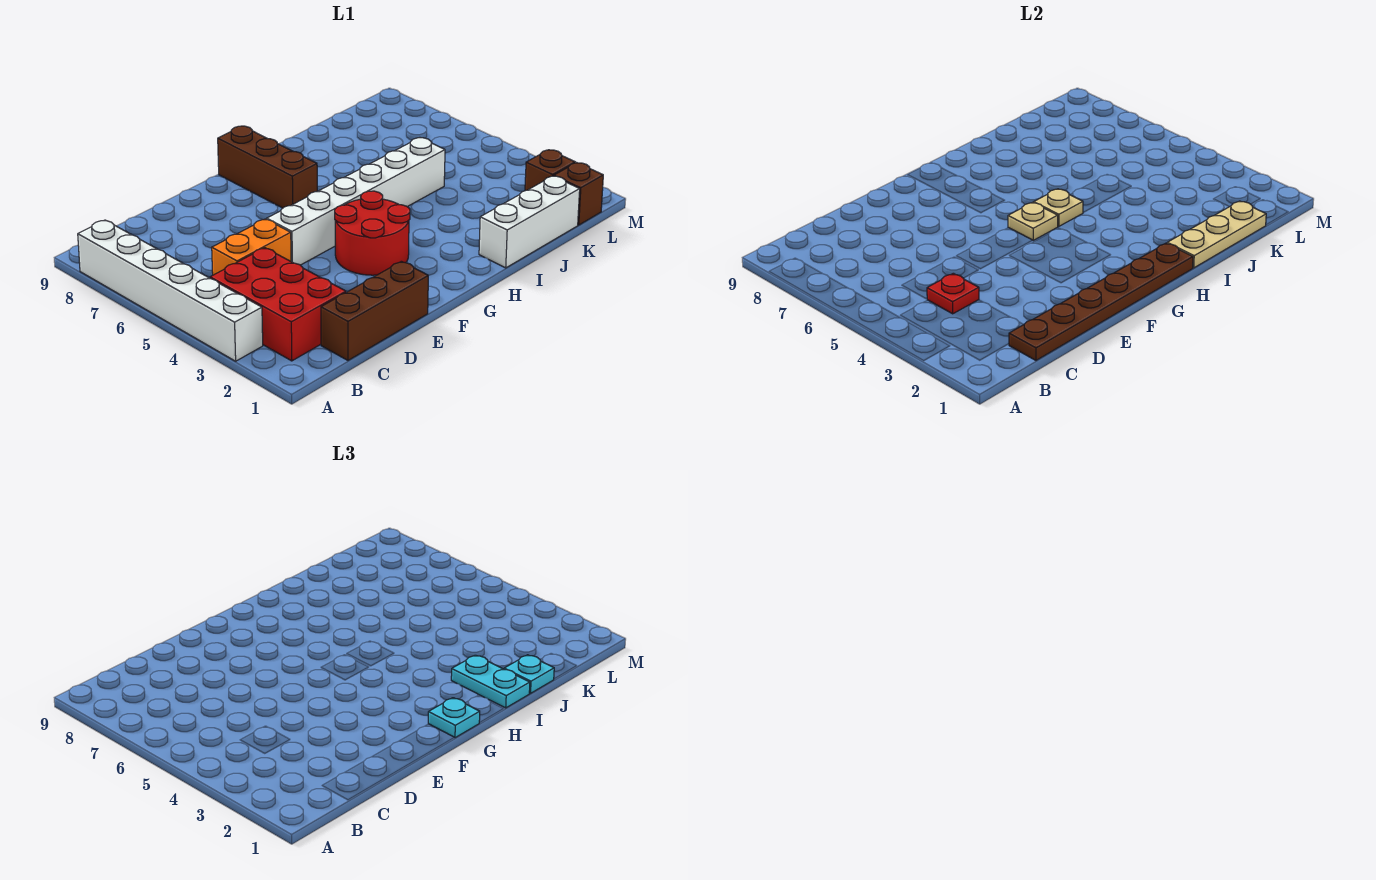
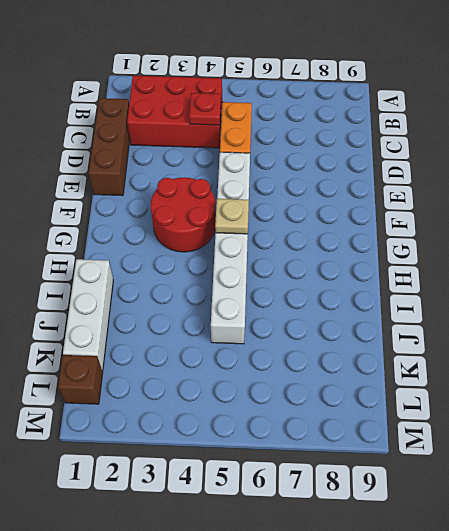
none -> white 1x6 brick [78,220,263,361]
none -> brown 1x3 brick [218,126,317,208]
none -> brown 1x1 brick [525,150,575,191]

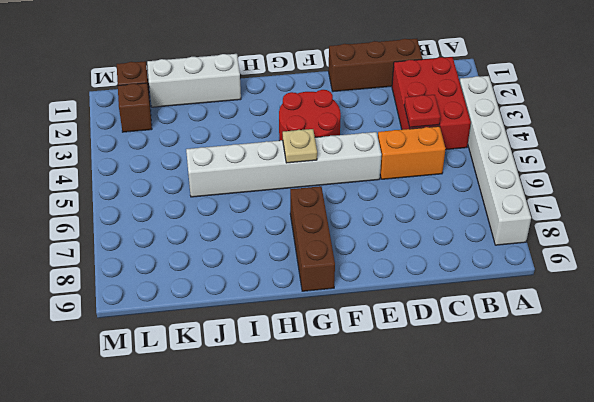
none -> brown 1x6 plate [1009,243,1193,360]
none -> tan 1x1 plate [1034,189,1083,226]
none -> tan 1x3 plate [1167,201,1266,268]

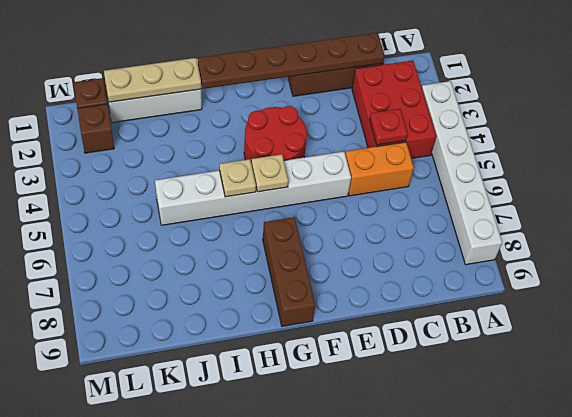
none -> cyan 1x1 plate [428,698,480,738]
none -> cyan 1x2 plate [451,655,530,708]
none -> cyan 1x1 plate [504,655,554,693]

